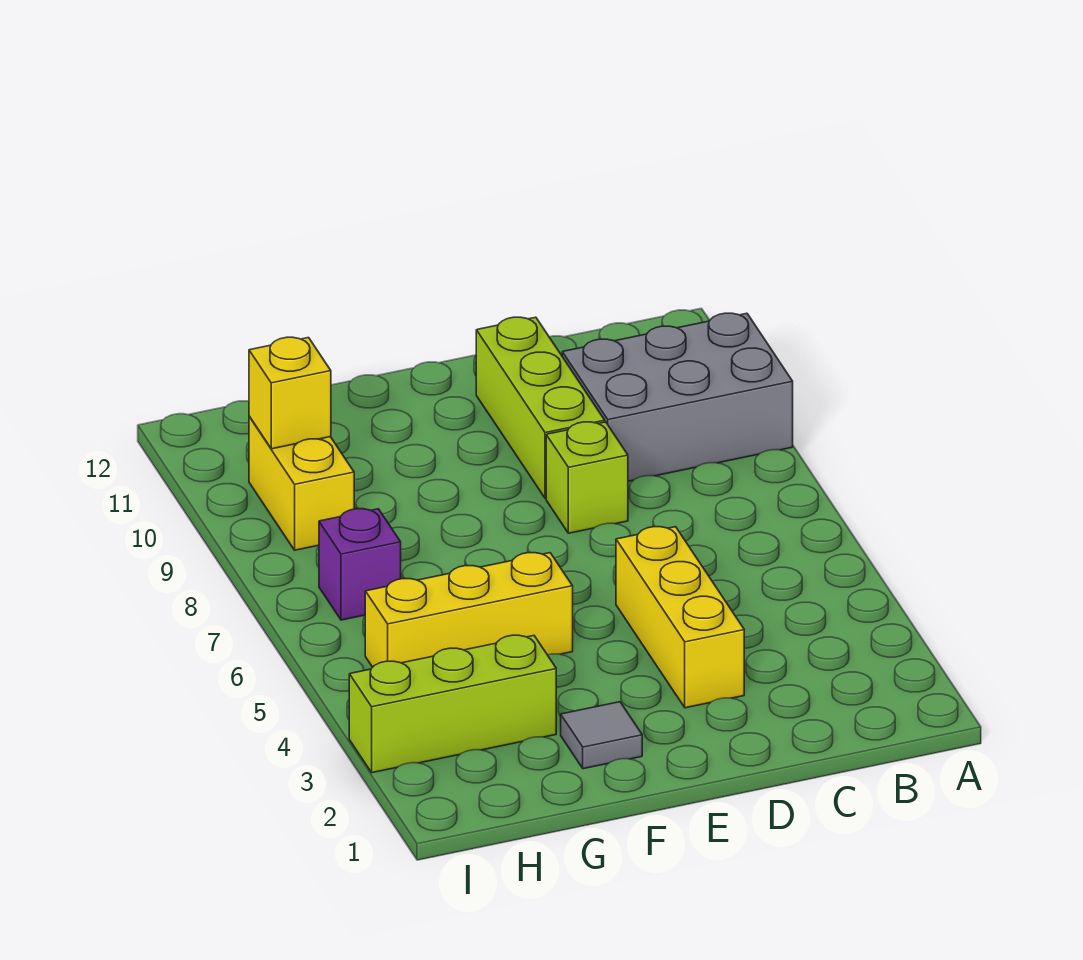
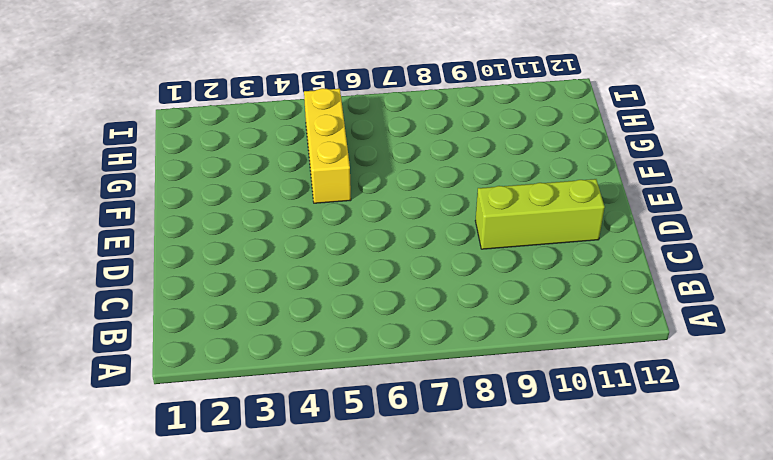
none -> grey 2x3 brick [562,313,793,481]
none -> yellow 1x3 brick [616,527,744,708]

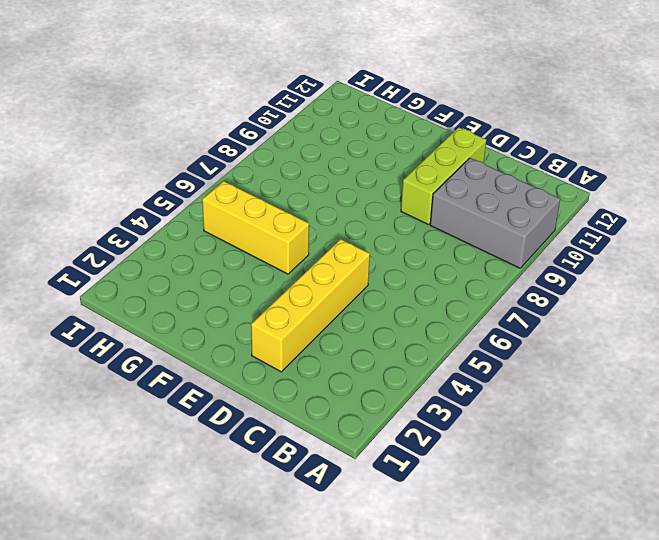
yellow 1x4 brick [251,239,370,372] -> yellow 1x3 brick [616,527,744,708]
none -> lime 1x1 brick [546,422,628,533]
none -> grey 1x1 tile [561,702,642,769]

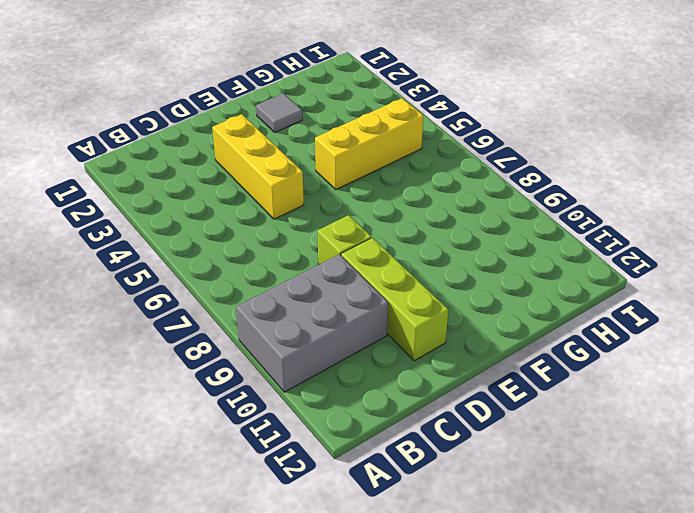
none -> lime 1x3 brick [349,635,556,773]
none -> purple 1x1 brick [319,509,401,620]

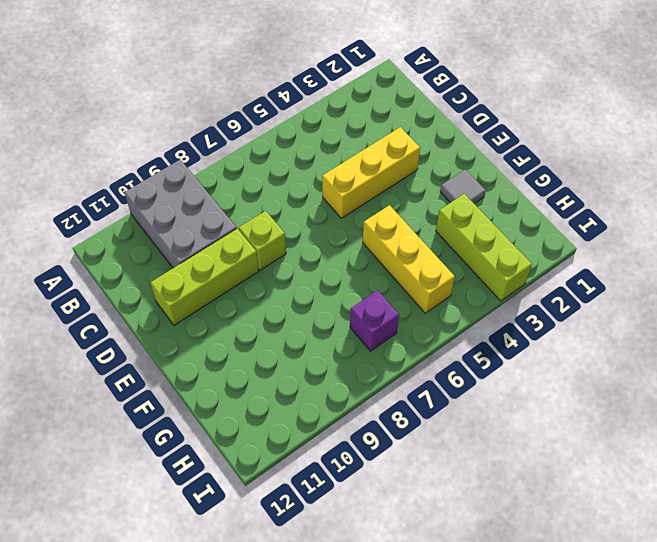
none -> yellow 1x2 brick [249,416,354,550]
none -> yellow 1x1 brick [249,337,331,449]

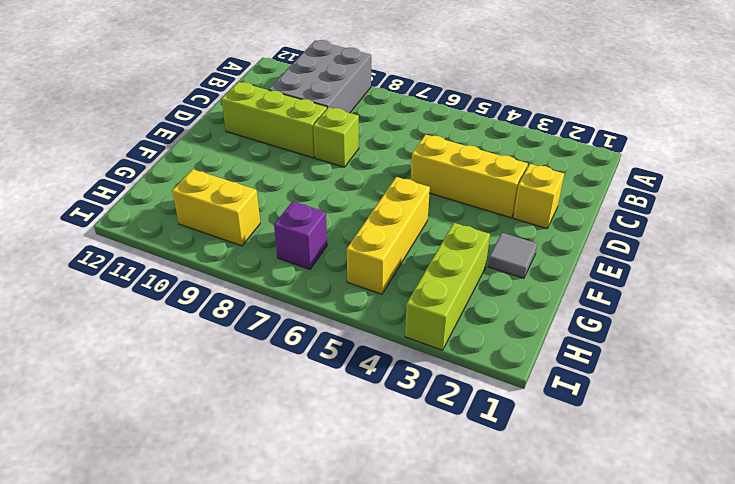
yellow 1x1 brick [513,164,564,229] -> yellow 1x1 brick moved to [249,337,331,449]

